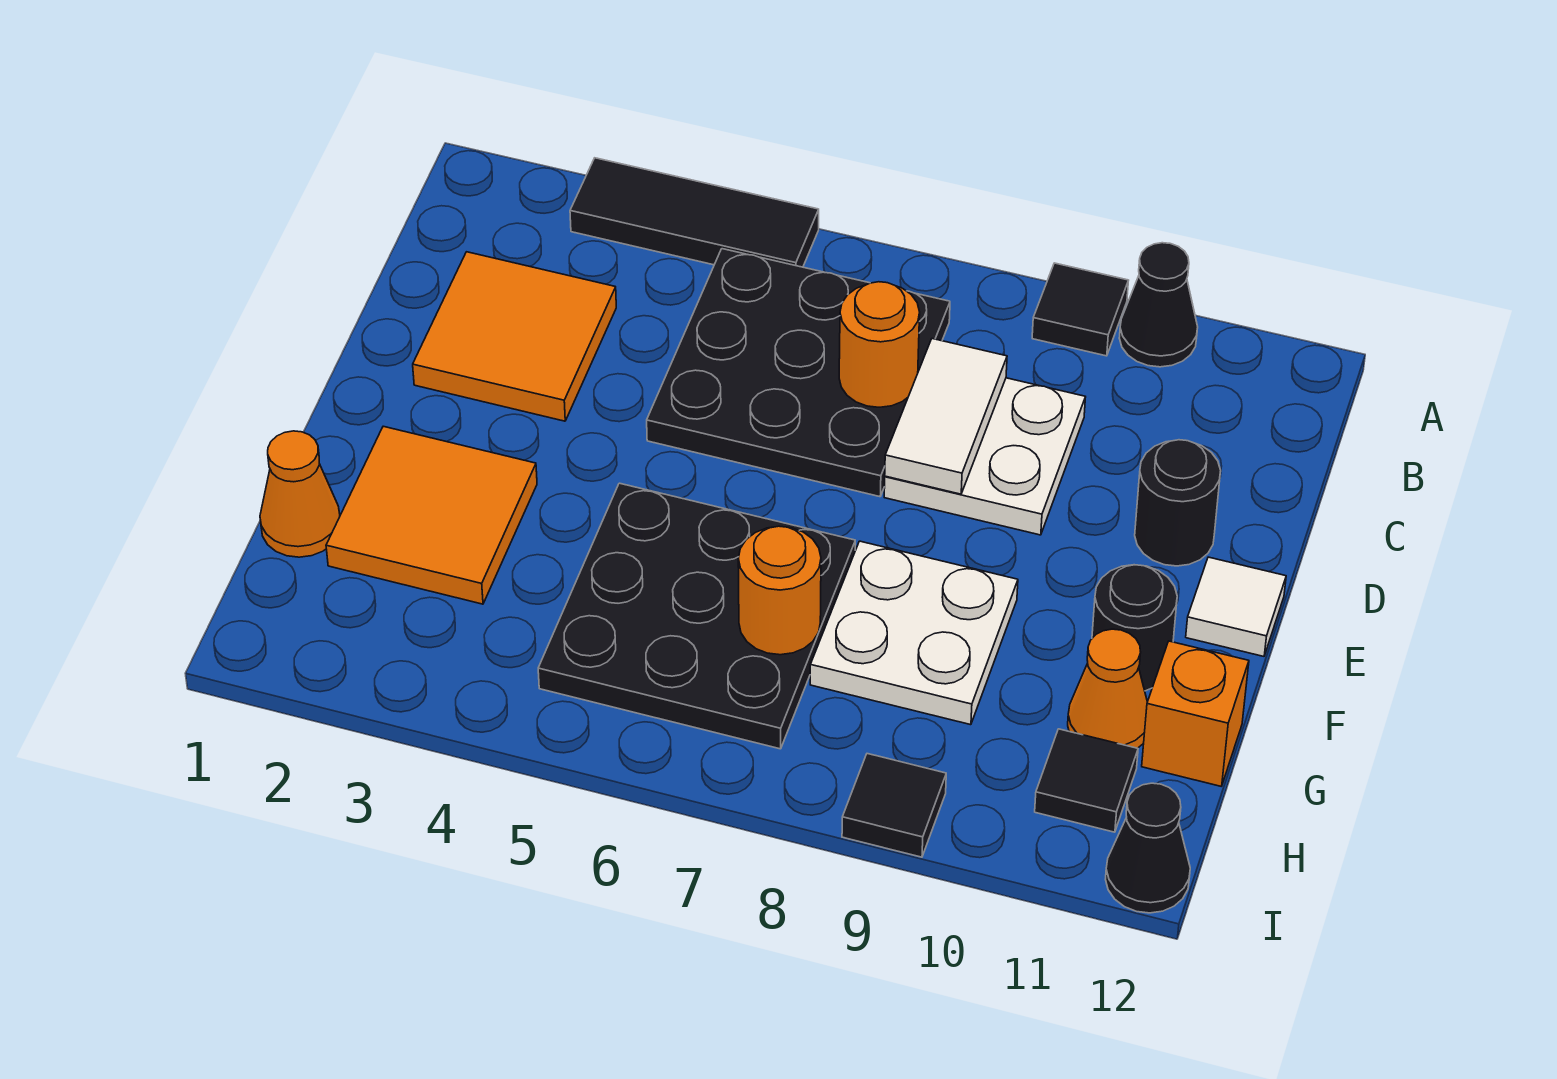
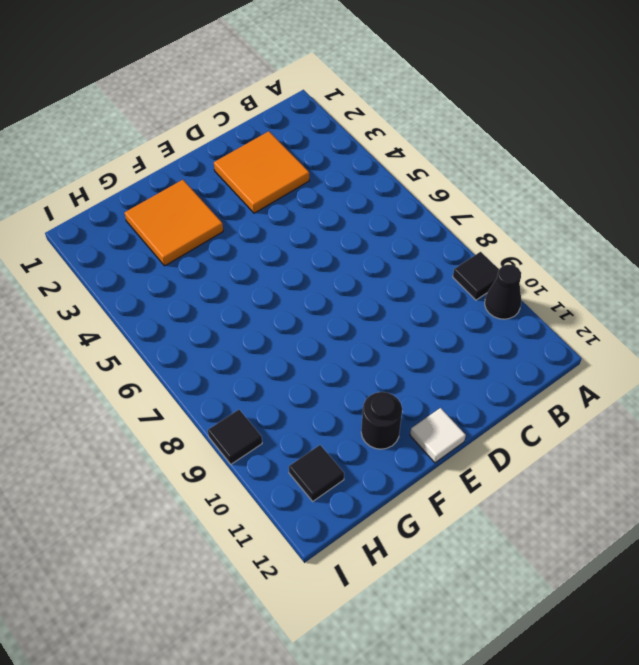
none -> black 1x3 tile [570,158,819,267]
none -> black 3x3 plate [647,249,950,497]
none -> white 2x2 plate [884,378,1085,535]

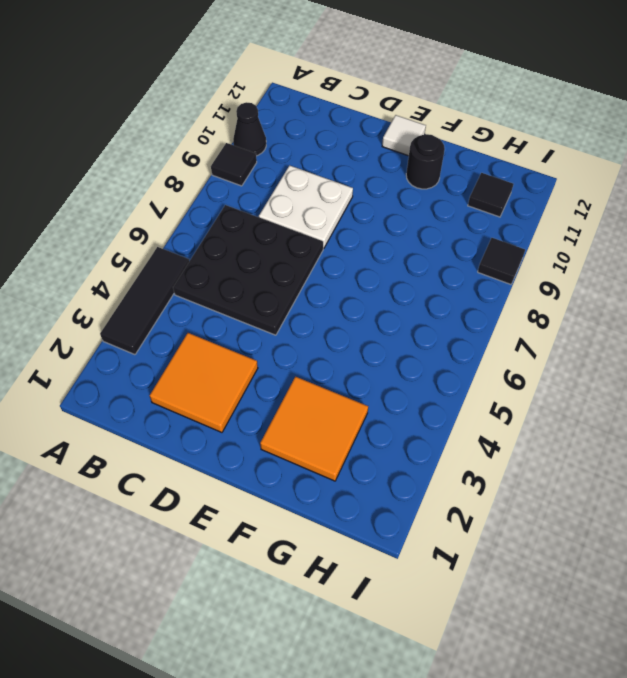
none -> black 1x1 round brick [1135,440,1221,566]
none -> black 3x3 plate [538,483,855,749]
none -> white 2x2 plate [810,541,1018,725]

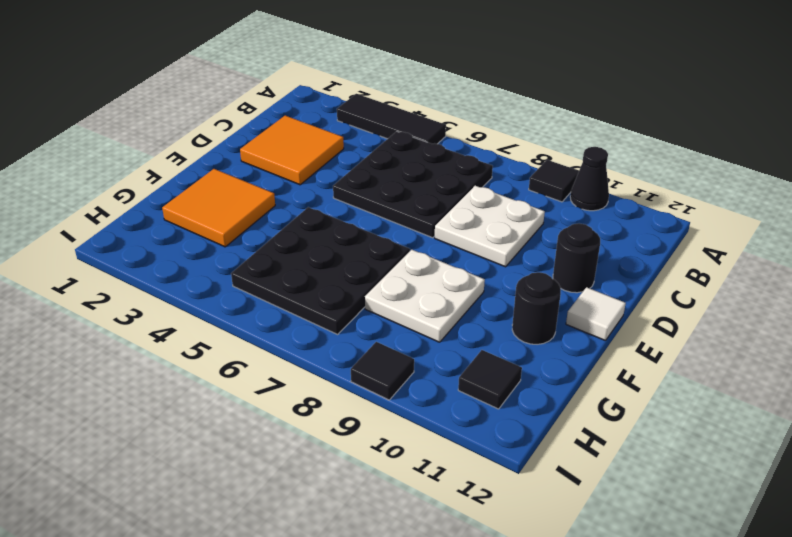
none -> orange 1x1 cone [260,431,340,557]
none -> orange 1x1 cone [1068,629,1147,748]
none -> orange 1x1 brick [1142,641,1249,786]

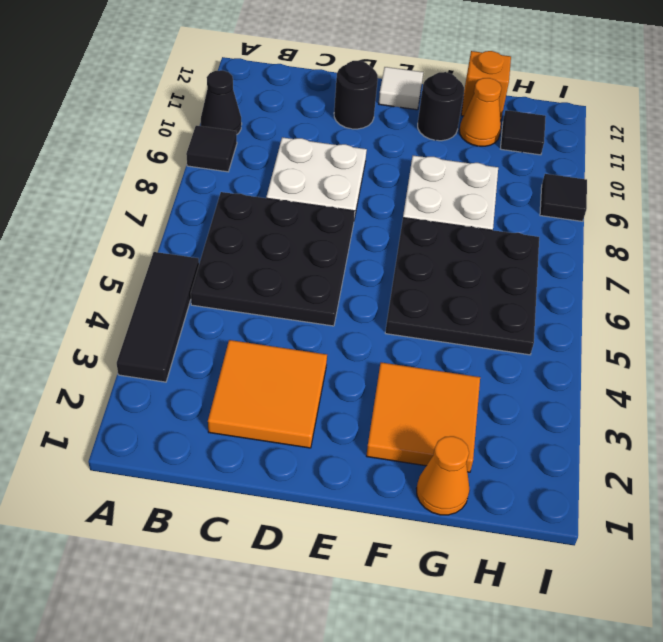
none -> black 1x1 cone [1106,783,1190,913]
none -> orange 1x1 round brick [839,282,920,407]
none -> white 1x2 tile [885,339,1007,494]

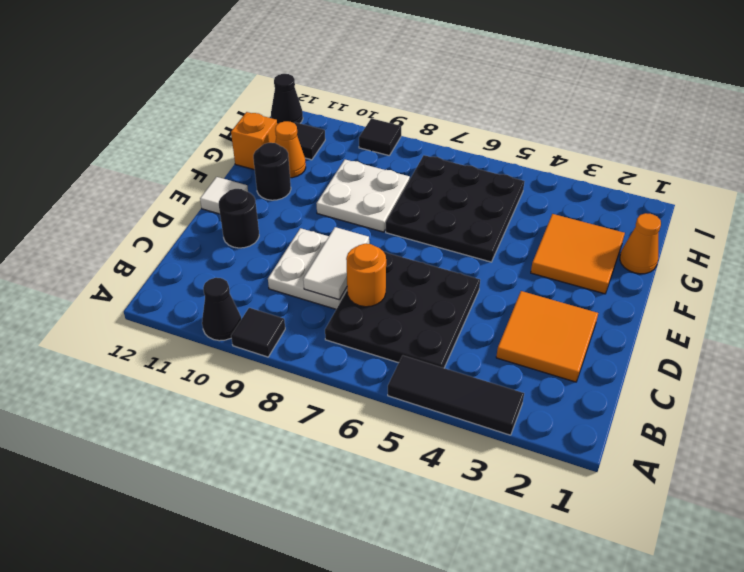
none -> orange 1x1 round brick [738,526,821,655]

